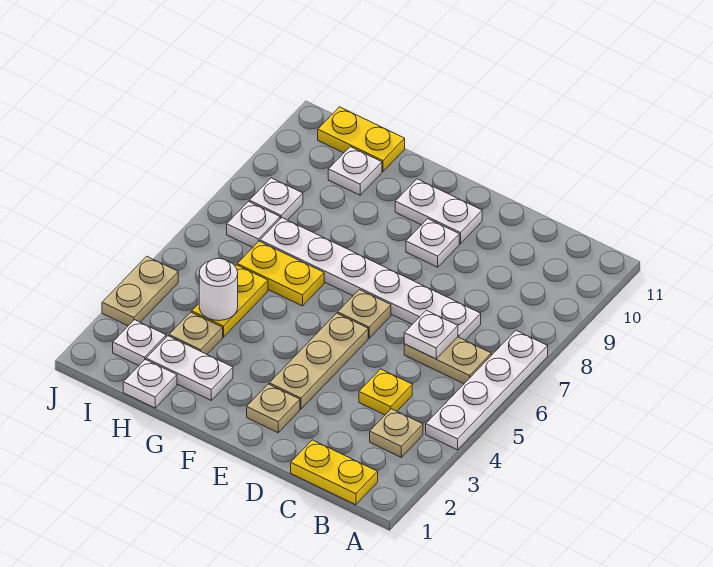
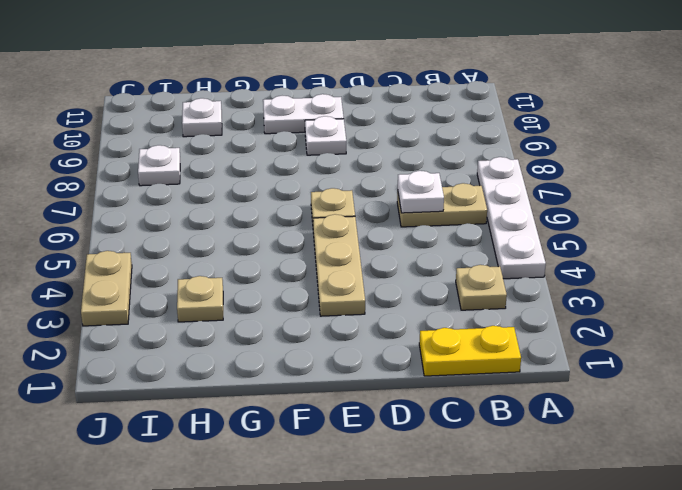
none -> yellow 1x1 plate [359,369,412,415]
none -> white 1x6 plate [260,218,481,340]
none -> tan 1x1 plate [247,384,300,433]

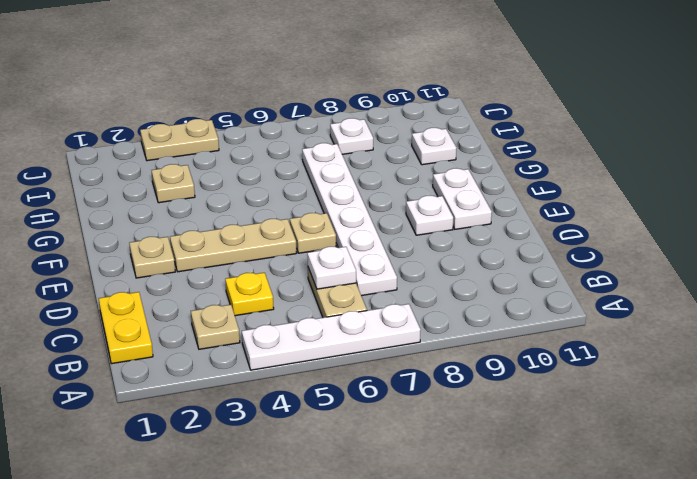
none -> white 1x2 plate [146,336,233,400]
none -> yellow 1x2 plate [237,241,324,306]
none -> white 1x1 plate [123,360,177,408]

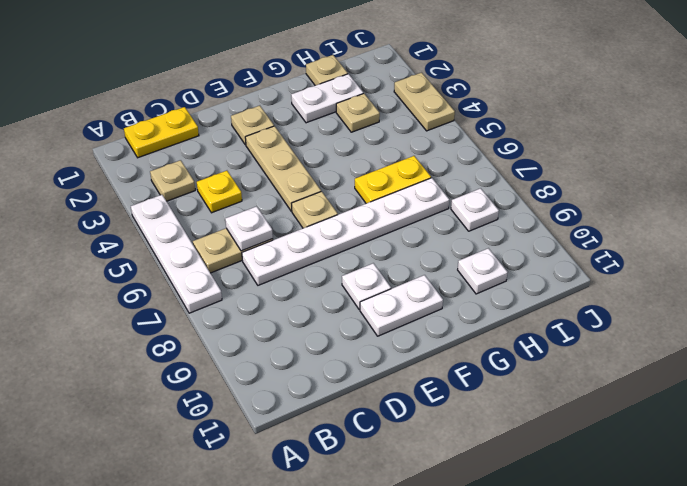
tan 1x1 plate [306,55,348,86] -> white 1x1 plate [123,360,177,408]
none -> yellow 1x2 plate [192,265,268,337]
none -> yellow 1x2 plate [318,107,405,172]
none -> white 1x1 plate [113,320,166,366]

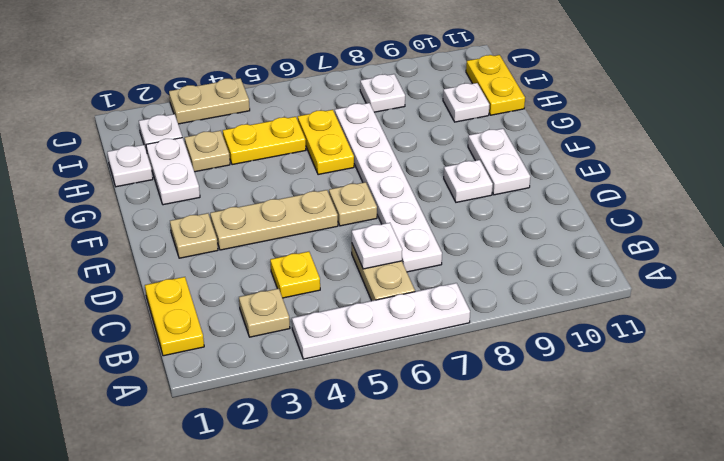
none -> white 1x1 plate [227,202,280,247]
none -> white 1x1 round brick [199,258,238,321]

